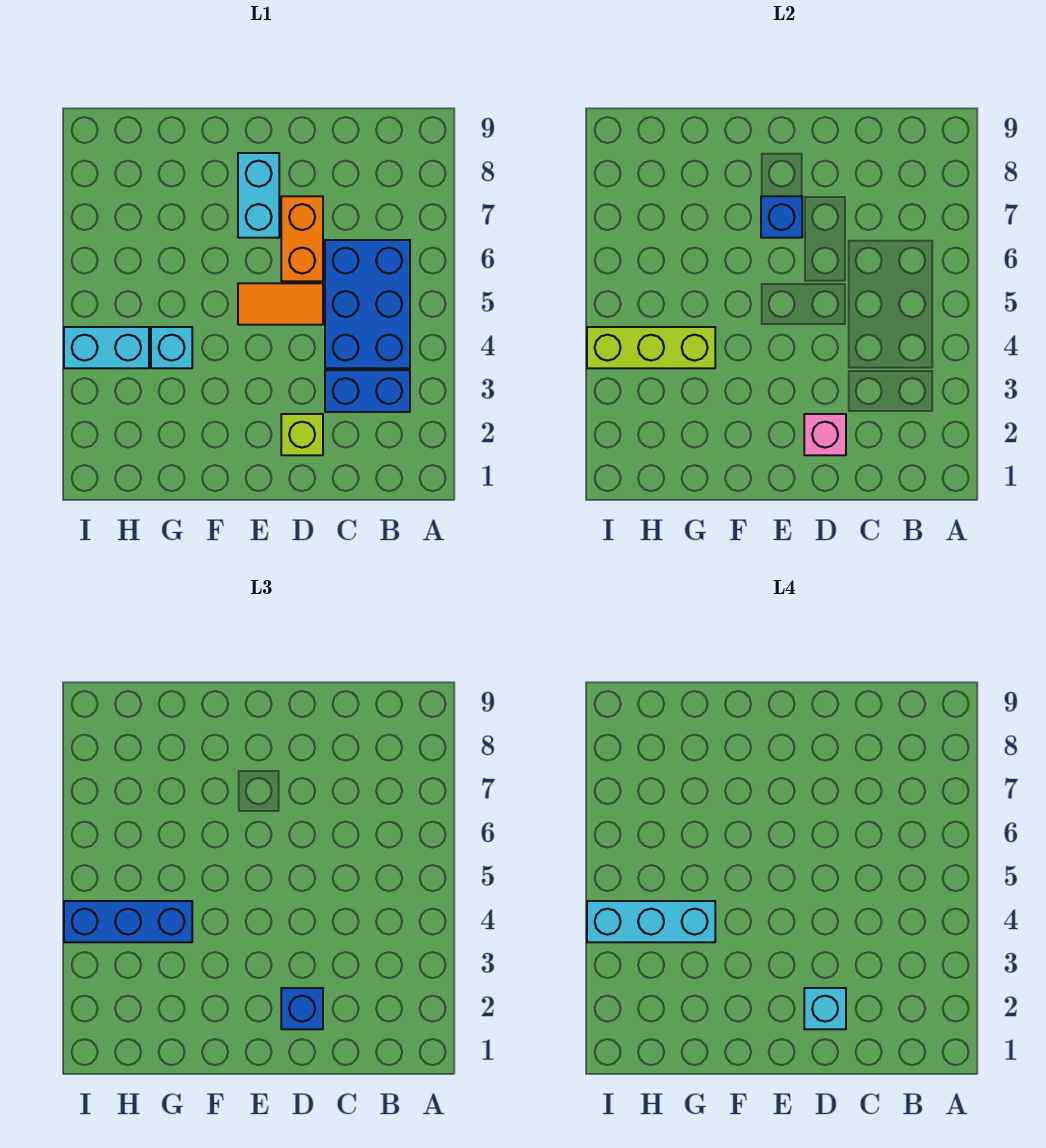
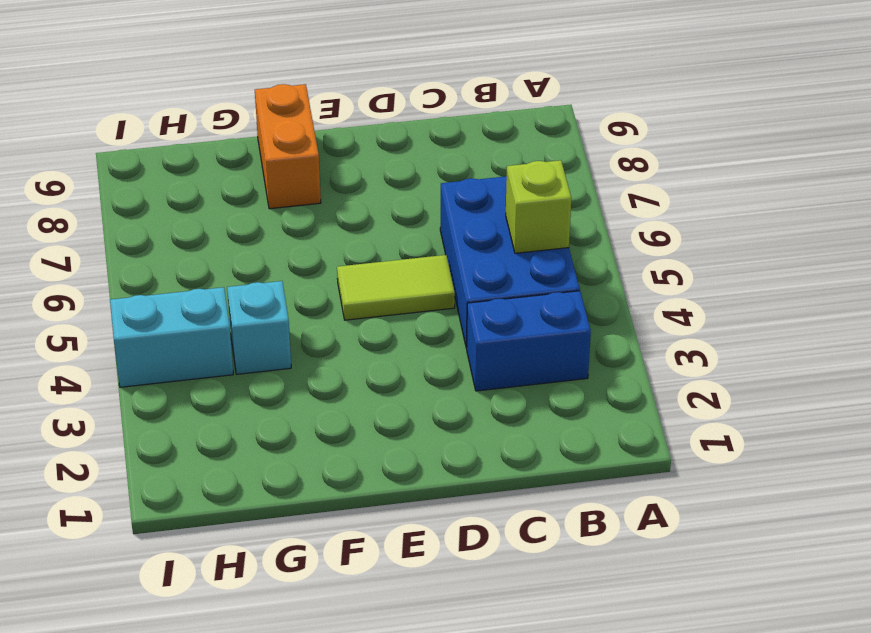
lime 1x1 brick [506,160,571,253] -> lime 1x1 brick moved to [281,414,323,455]
lime 1x2 tile [337,255,455,320] -> orange 1x2 tile [238,283,323,325]
orange 1x2 brick [255,84,321,209] -> orange 1x2 brick moved to [281,196,323,281]
none -> cyan 1x2 brick [238,153,279,238]
none -> pink 1x1 brick [804,414,846,455]
none -> blue 1x1 brick [761,196,802,238]

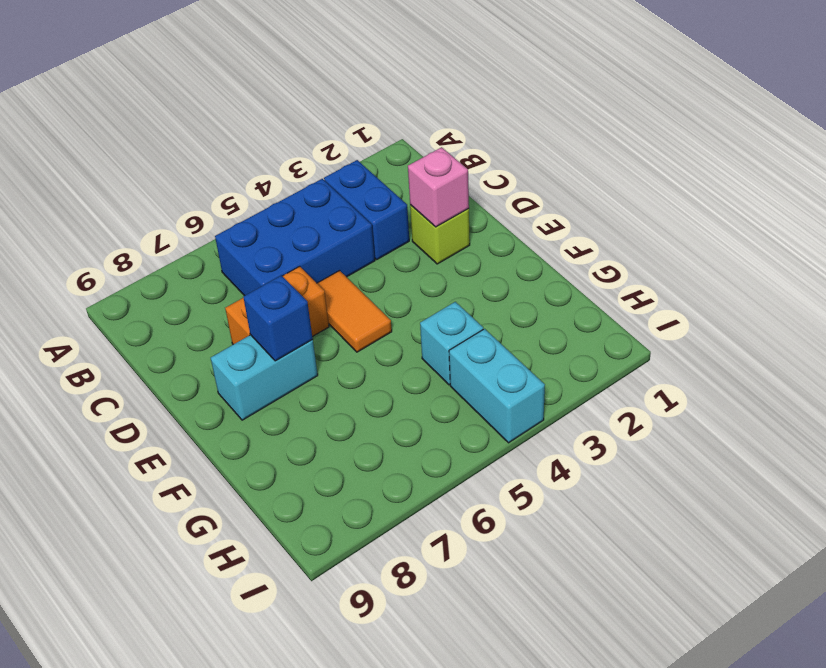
none -> lime 1x3 brick [587,327,715,368]
none -> blue 1x1 brick [281,988,323,1029]
none -> blue 1x3 brick [64,901,192,942]

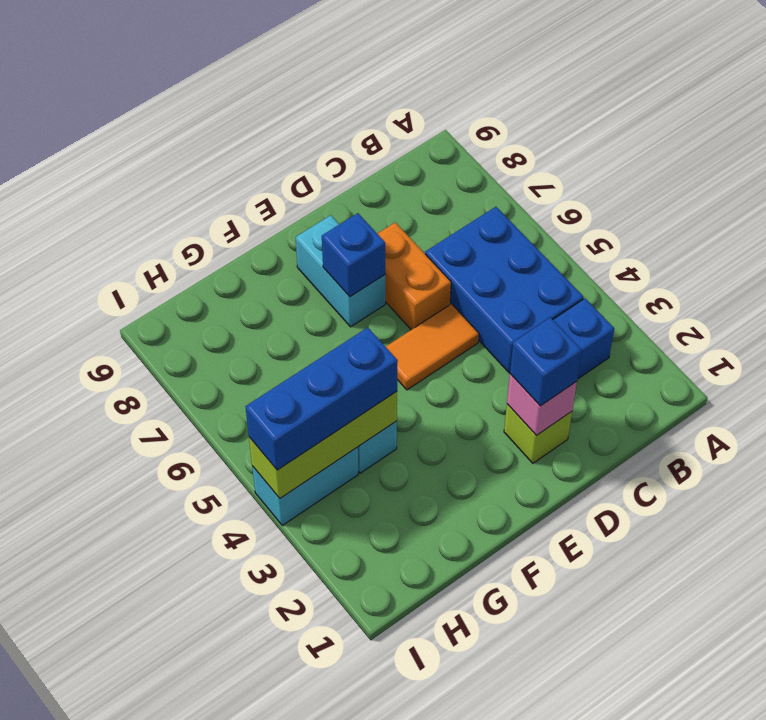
none -> cyan 1x1 brick [804,988,846,1029]
none -> cyan 1x3 brick [587,901,715,942]

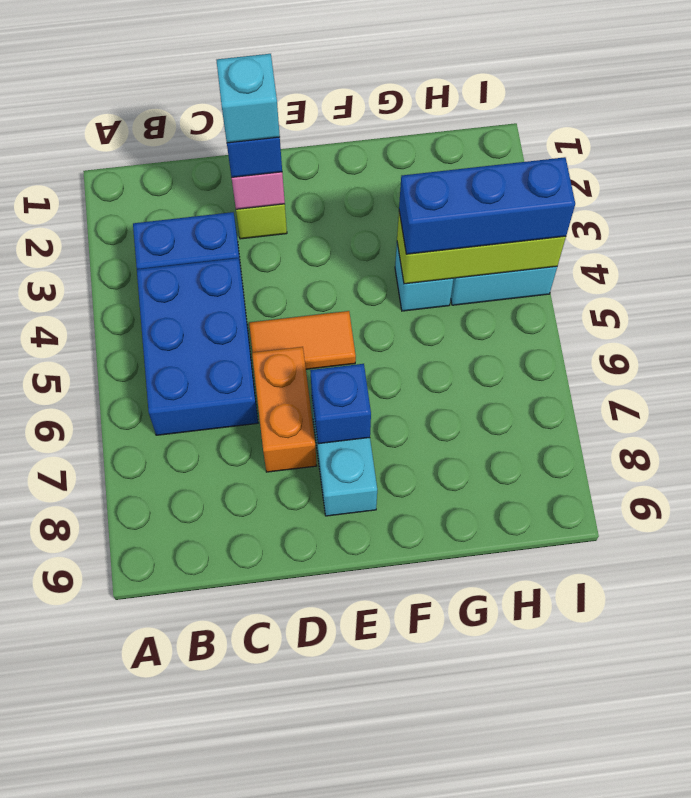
none -> cyan 1x3 brick [587,901,715,942]

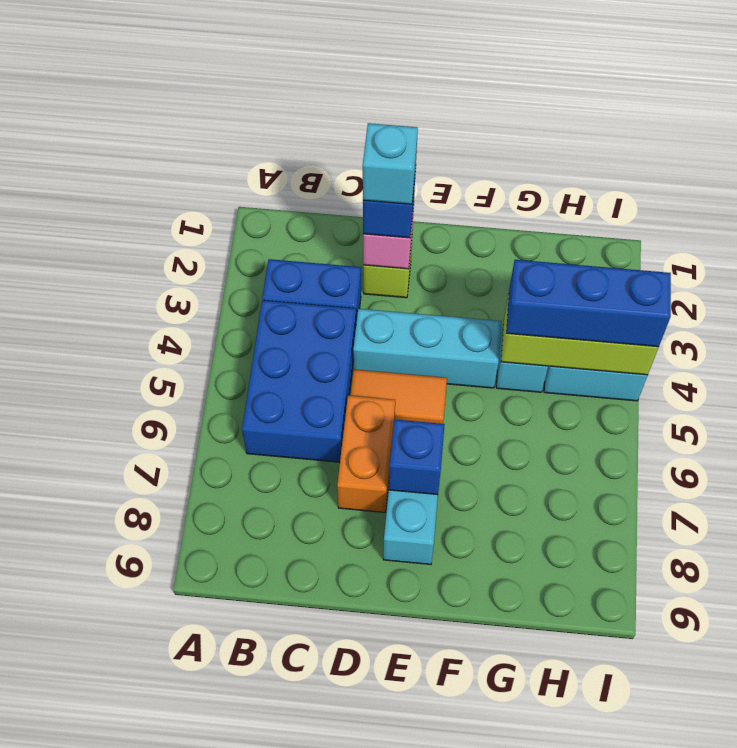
cyan 1x3 brick [353,309,501,388] -> cyan 1x3 brick moved to [587,901,715,942]

